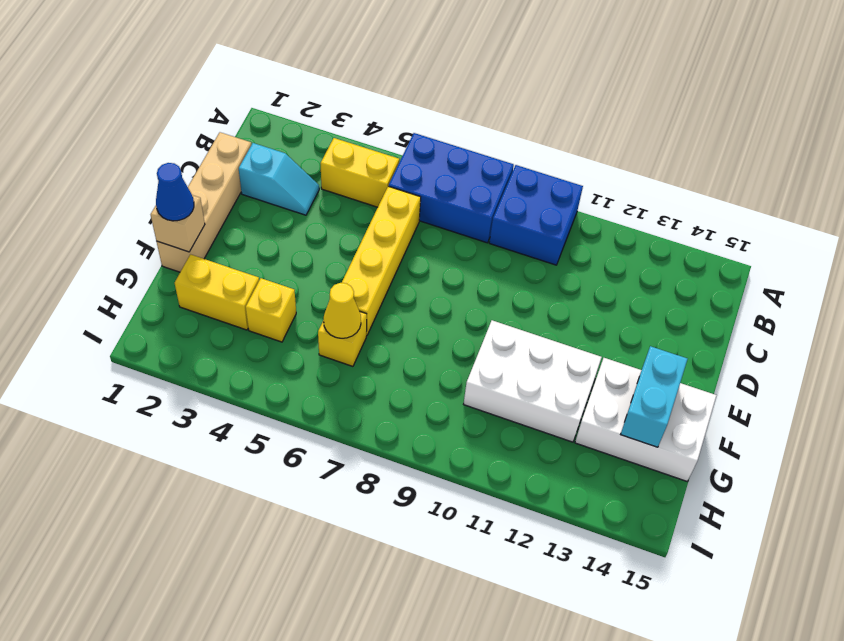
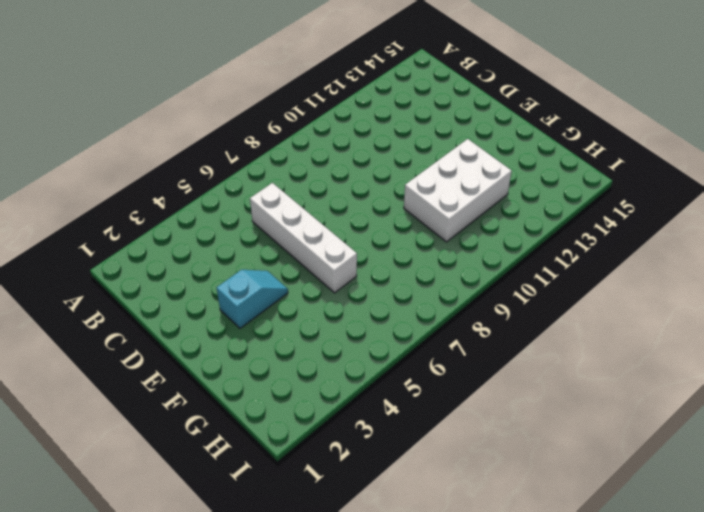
white 1x4 brick [250,183,357,293] -> yellow 1x4 brick [342,186,421,336]
cyan 1x2 slope [217,270,288,328] -> cyan 1x2 slope moved to [239,143,319,215]
none -> blue 2x3 brick [389,133,514,243]
none -> blue 2x2 brick [489,165,583,265]
none -> yellow 1x2 brick [320,138,399,207]

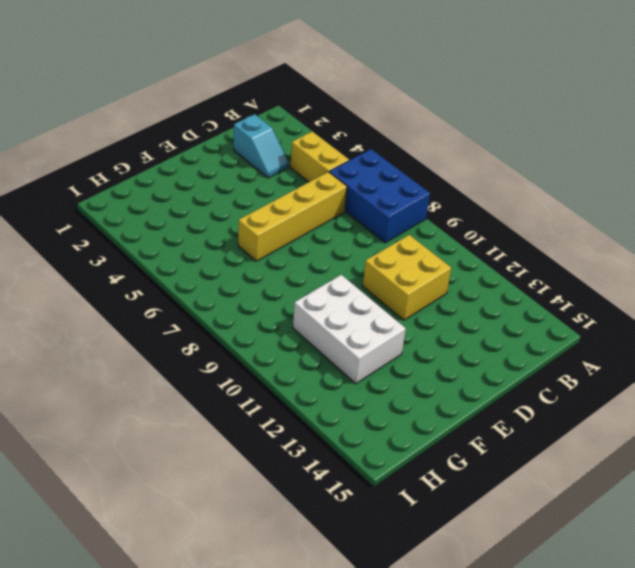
yellow 2x2 brick [363,235,451,320] -> none
none -> blue 2x2 brick [489,165,583,265]
none -> tan 1x4 brick [157,132,251,272]
none -> white 2x3 brick [575,358,717,481]

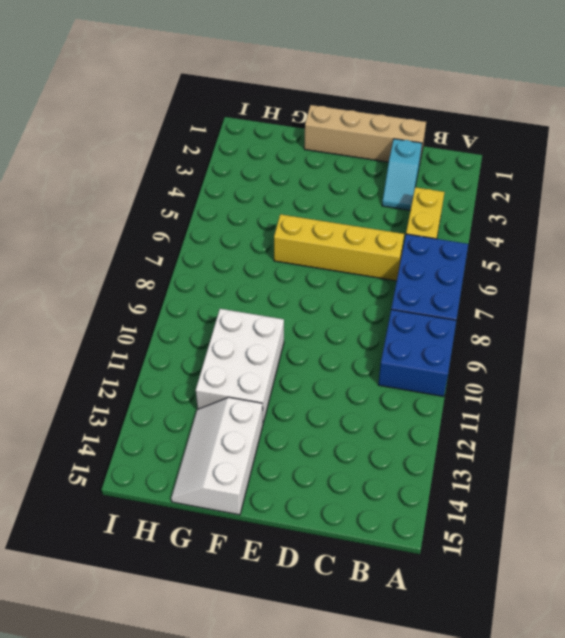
white 2x3 slope [171,397,263,515] -> white 2x3 brick [575,358,717,481]
none -> yellow 1x2 brick [175,254,259,330]
none -> yellow 1x1 brick [246,278,296,342]
none -> yellow 1x1 brick [318,311,367,366]

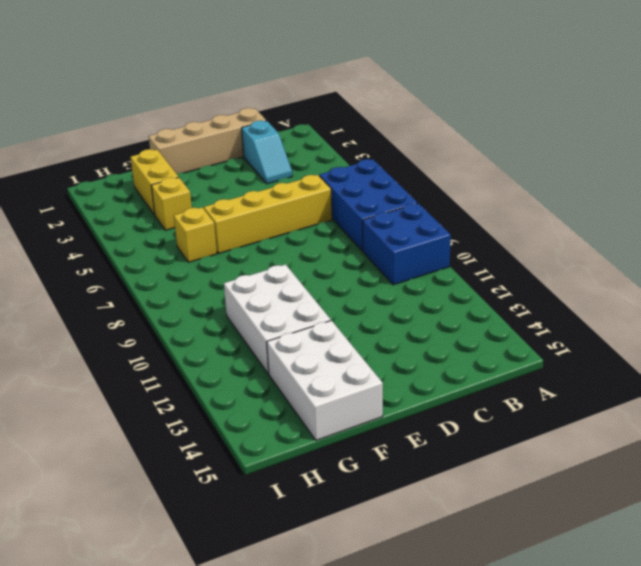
none -> yellow 1x2 brick [320,138,399,207]
none -> tan 1x1 brick [151,195,205,252]
none -> cyan 1x2 brick [621,346,687,447]

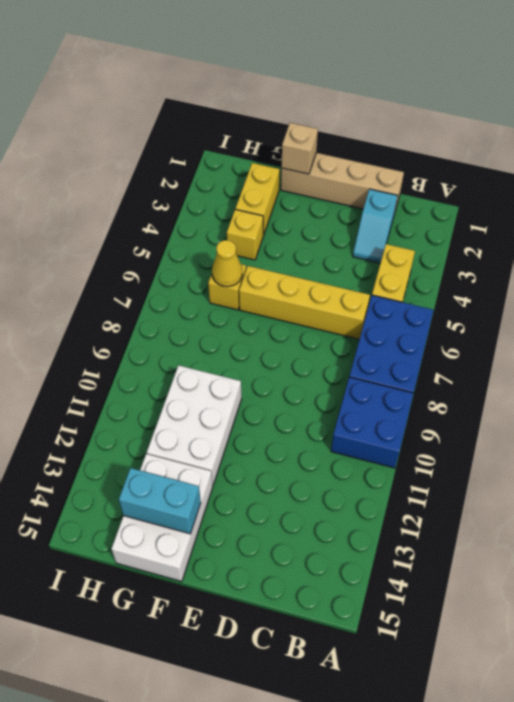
none -> blue 1x1 cone [156,163,194,221]

